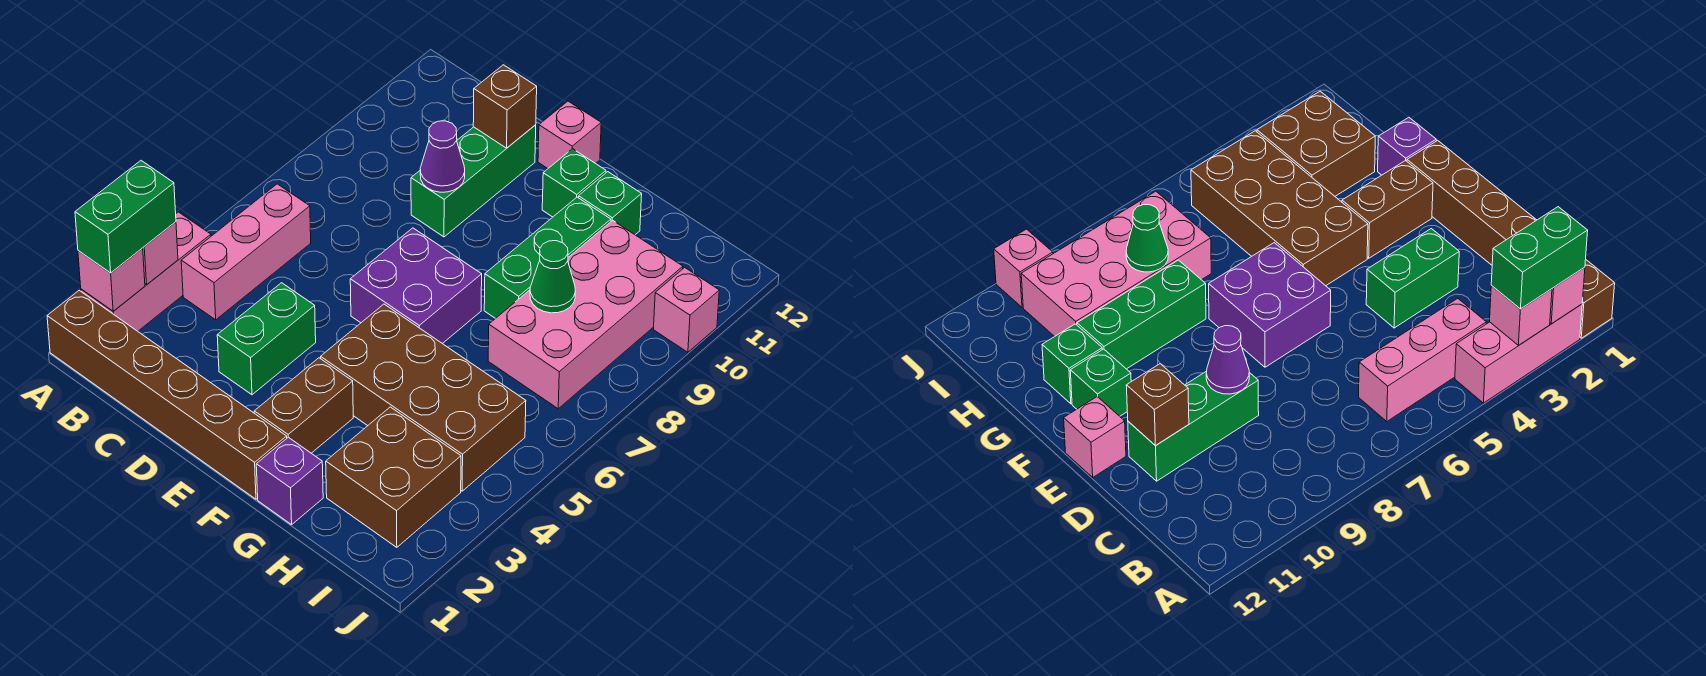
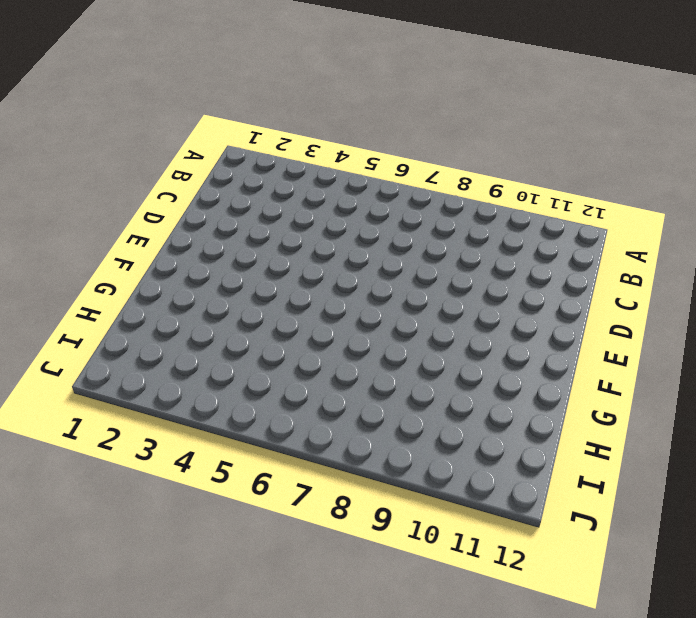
none -> brown 1x6 brick [47,290,287,499]
none -> pink 1x3 brick [81,212,211,331]
none -> pink 1x3 brick [181,184,311,320]

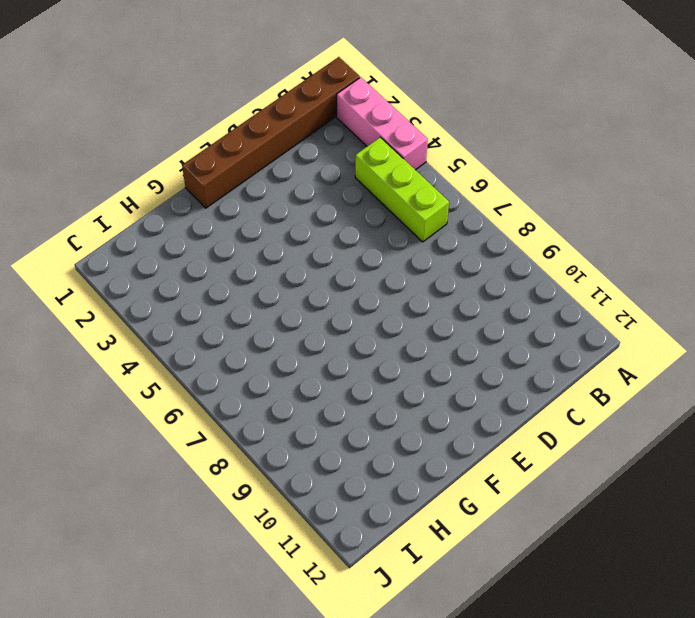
lime 1x3 brick [355,137,449,242] -> pink 1x3 brick [181,184,311,320]
none -> green 1x2 brick [217,283,316,395]
none -> green 1x3 brick [411,125,536,237]
none -> purple 2x2 brick [350,228,482,344]

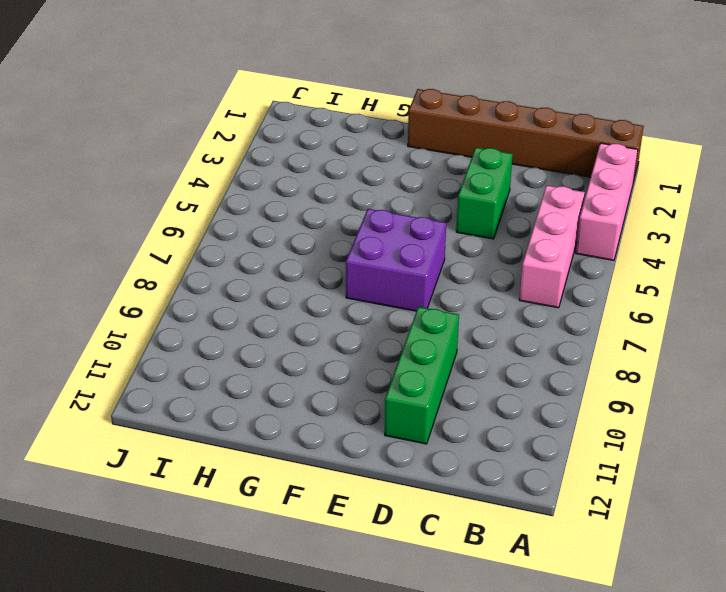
none -> pink 1x1 brick [538,101,601,168]
none -> brown 1x2 brick [254,358,353,453]
none -> brown 2x4 brick [321,304,526,491]

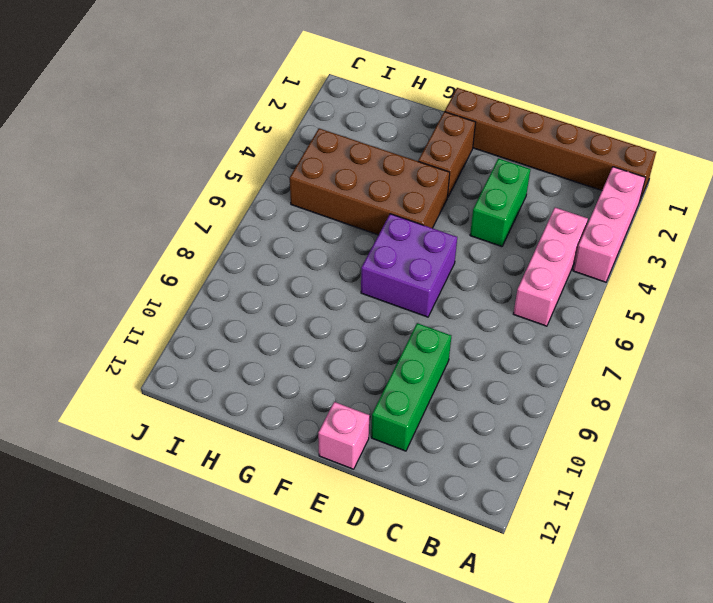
none -> green 1x1 brick [542,149,606,217]
none -> purple 1x1 brick [256,437,323,525]
none -> green 1x3 brick [484,197,611,319]

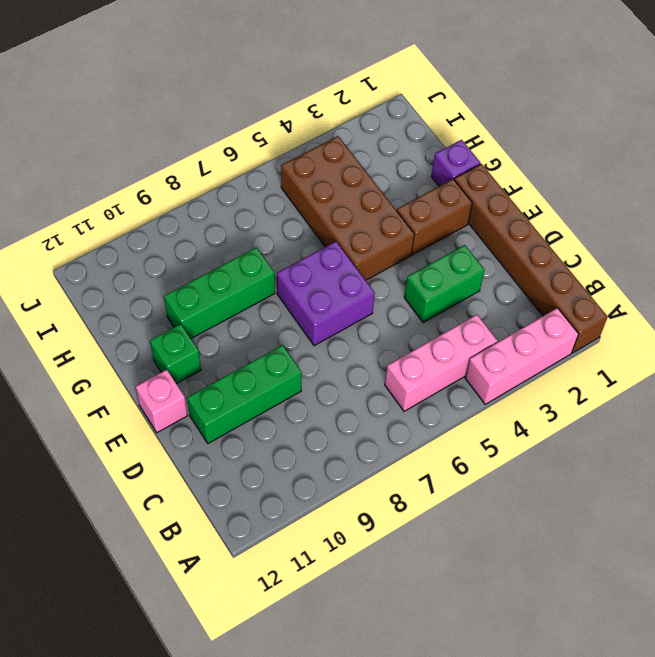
none -> green 1x1 brick [578,172,642,235]
none -> brown 2x2 brick [326,407,461,547]
none -> pink 2x4 brick [488,220,683,409]

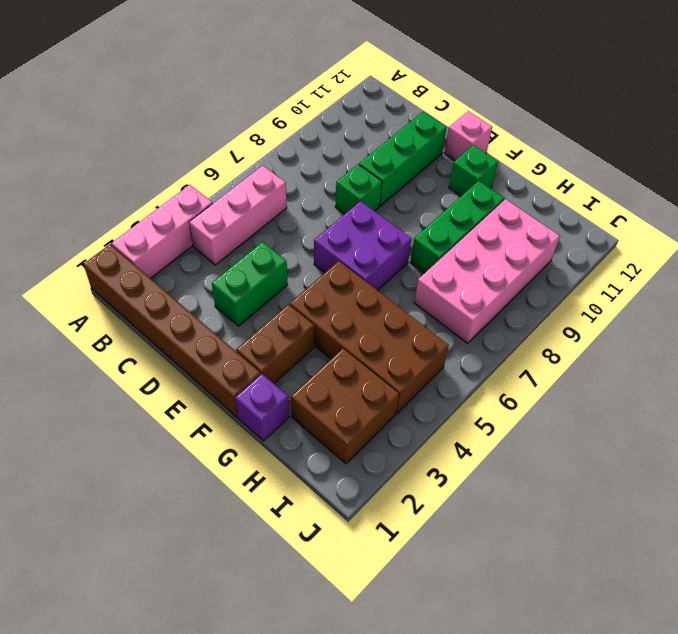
green 1x1 brick [335,164,382,214] -> green 1x1 brick moved to [578,172,642,235]
none -> pink 1x1 brick [653,267,719,352]
none -> pink 1x1 brick [78,248,145,311]
none -> pink 1x1 brick [143,222,178,285]

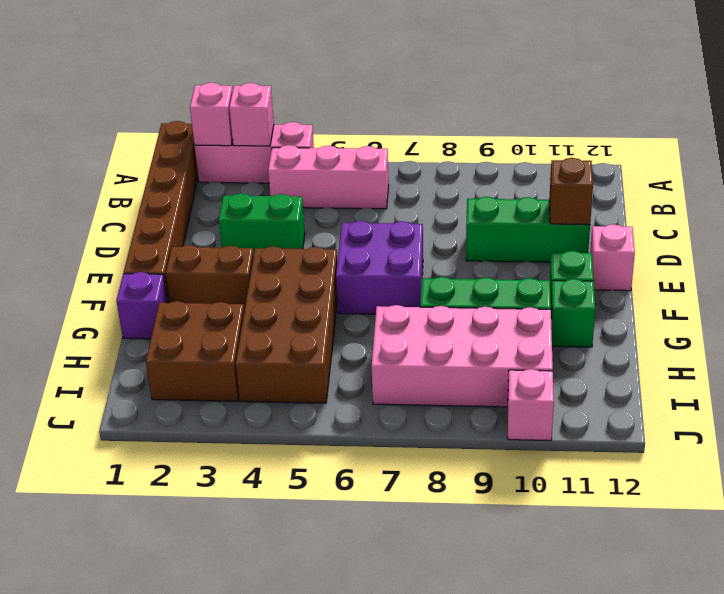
none -> purple 1x1 cone [420,121,465,192]
none -> green 1x1 cone [530,241,575,313]
none -> green 1x2 brick [75,161,176,273]

